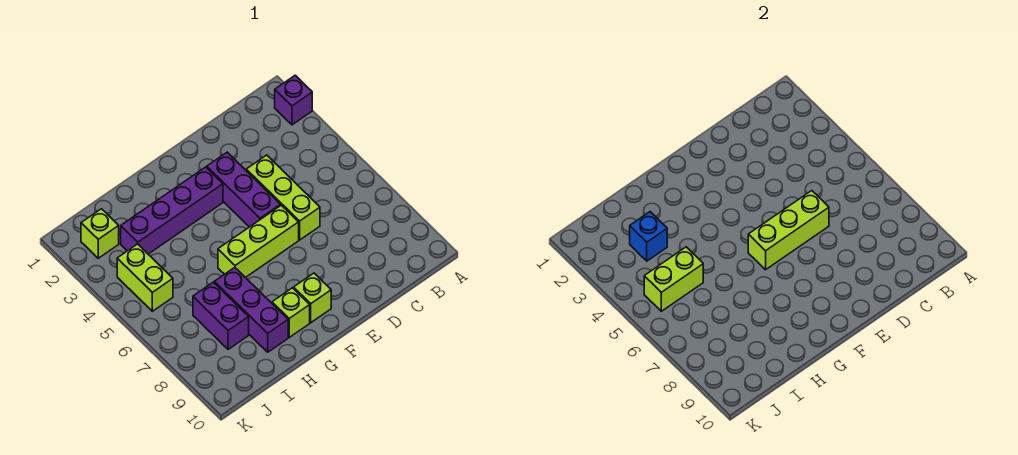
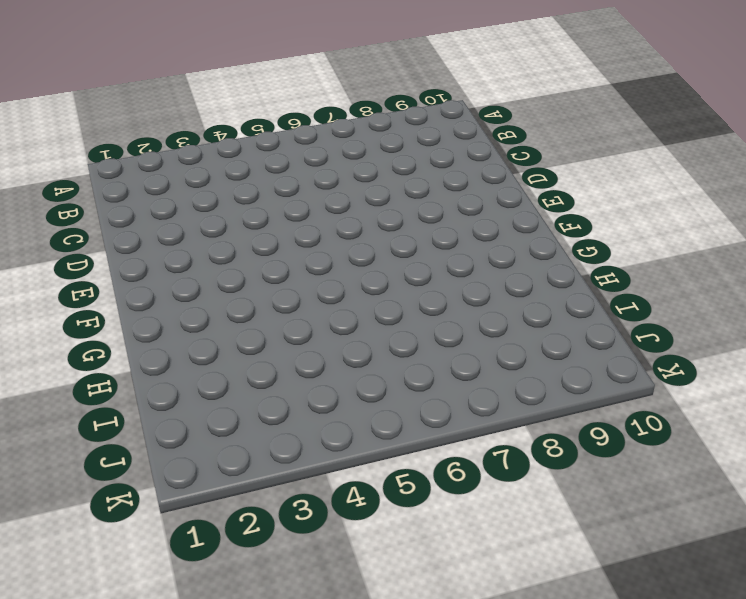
none -> purple 1x1 brick [275,75,312,125]
none -> lime 1x3 brick [246,155,320,240]
none -> purple 1x3 brick [207,152,281,227]

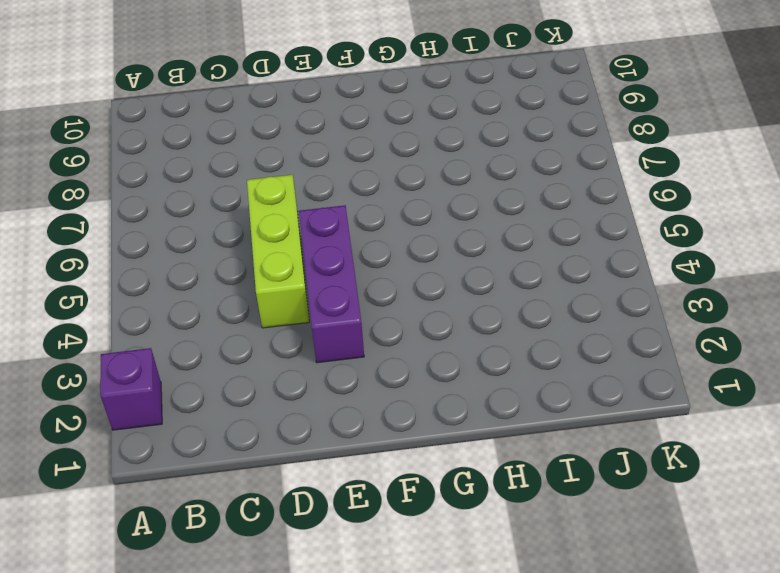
none -> lime 1x3 brick [218,205,299,278]
none -> purple 1x4 brick [121,167,223,254]
none -> lime 1x1 brick [294,273,331,323]

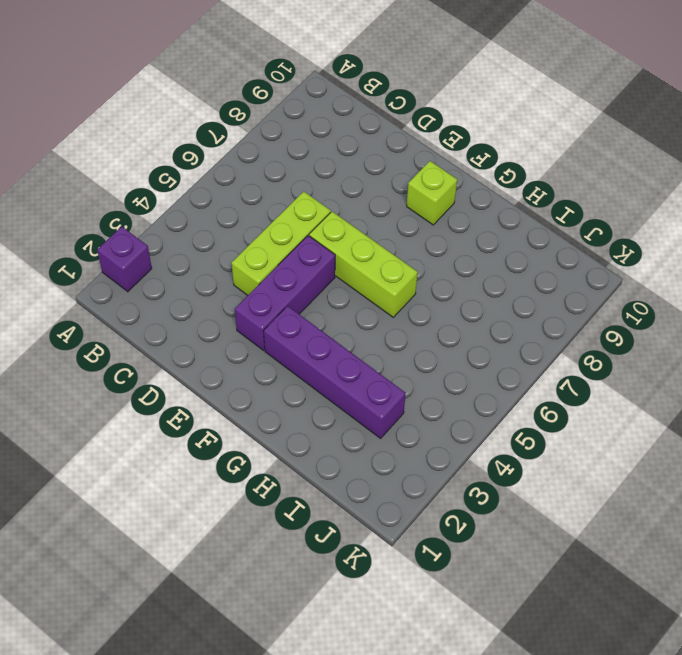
none -> lime 1x1 brick [272,288,310,337]
none -> purple 1x3 brick [214,268,288,352]
none -> purple 1x2 brick [193,282,249,349]

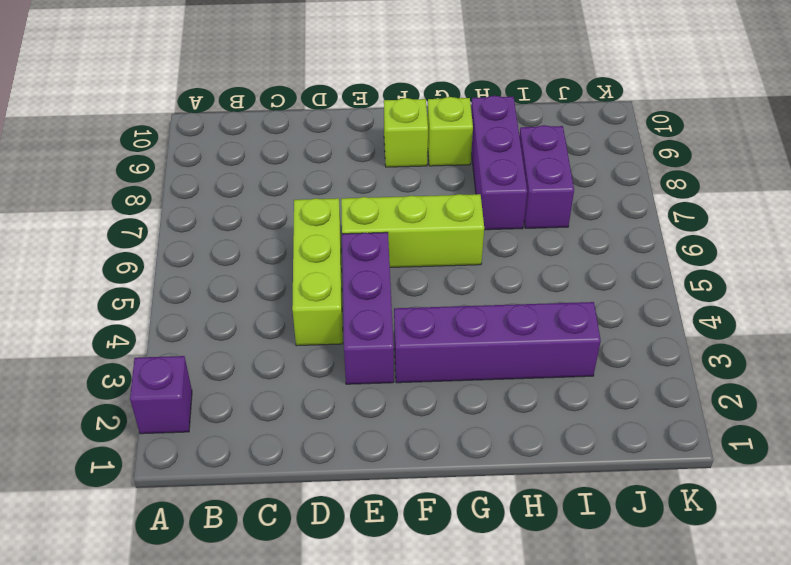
none -> lime 1x1 brick [81,209,119,258]
none -> lime 1x2 brick [117,244,173,311]
none -> lime 1x3 brick [748,191,829,270]

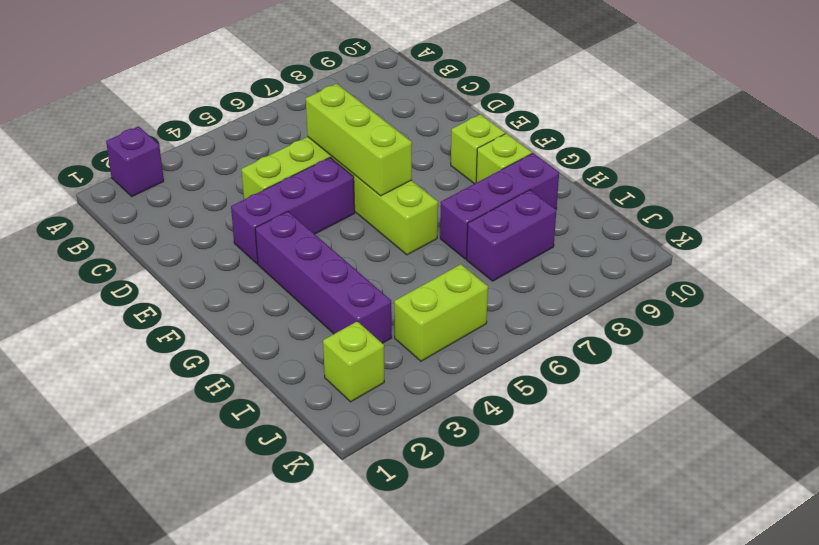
none -> blue 1x1 brick [630,212,667,261]
none -> lime 1x2 brick [644,247,703,311]

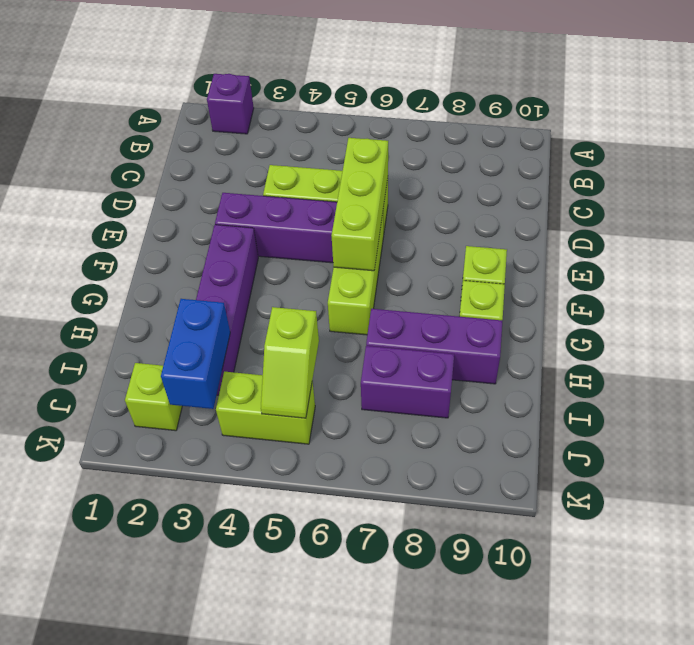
blue 1x2 brick [161,299,230,409] -> blue 1x1 brick [630,212,667,261]
lime 1x2 slope [261,307,319,418] -> lime 1x2 brick [644,247,703,311]

